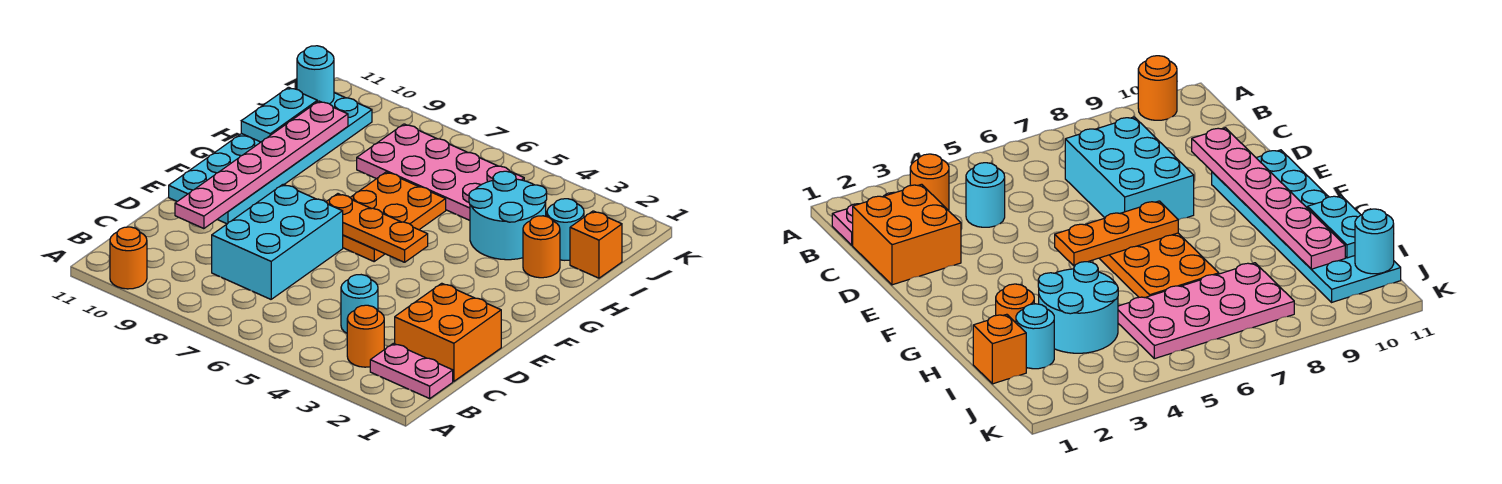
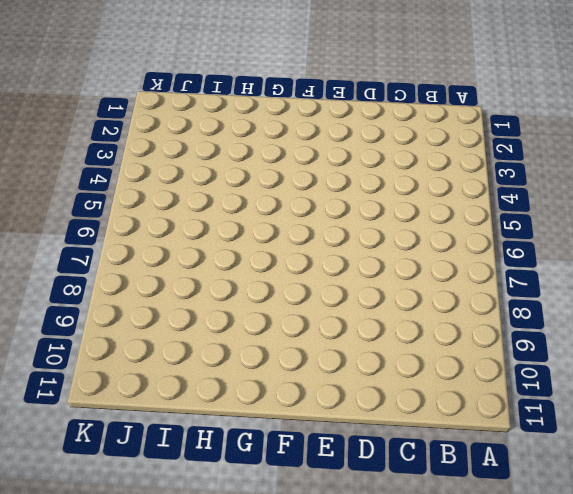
none -> orange 1x1 round brick [110,227,147,289]
none -> pink 1x2 plate [370,343,453,398]
none -> orange 1x1 round brick [347,305,384,367]

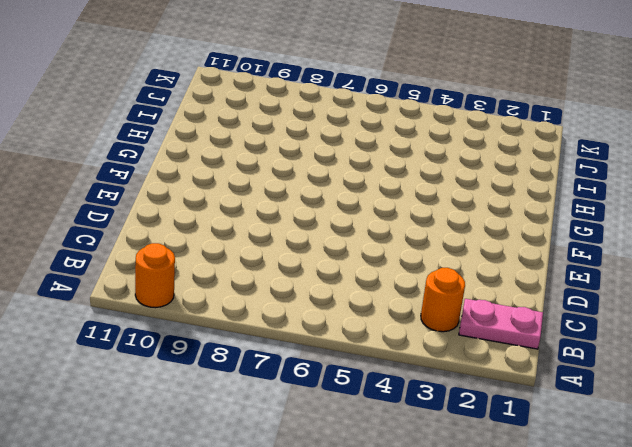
none -> orange 2x2 brick [395,283,501,381]
none -> cyan 1x1 round brick [341,275,378,333]
none -> cyan 2x3 brick [212,184,343,299]

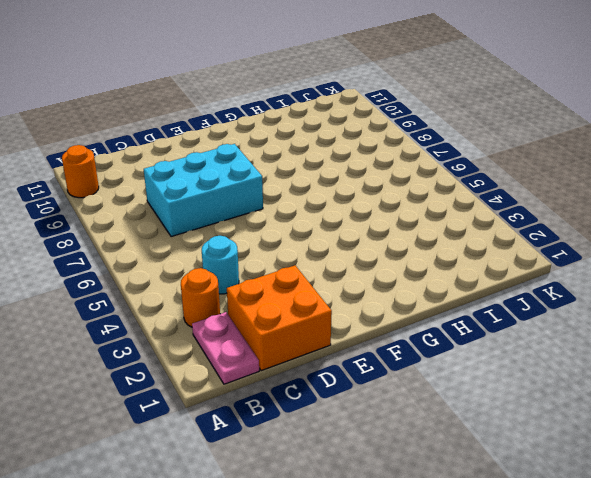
none -> cyan 2x6 plate [169,93,372,224]
none -> orange 2x3 plate [343,172,446,261]
none -> orange 1x1 round brick [523,216,560,278]

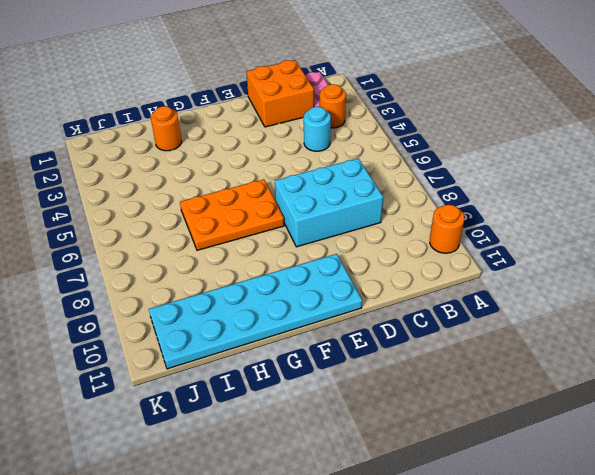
none -> cyan 2x2 round brick [469,171,547,260]
none -> orange 1x1 brick [570,211,622,278]
none -> cyan 1x1 round brick [547,199,584,260]

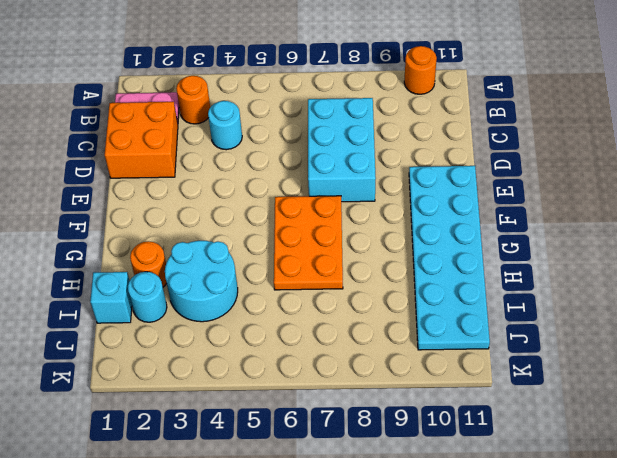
cyan 1x1 brick [90,272,132,323] -> orange 1x1 brick [570,211,622,278]
none -> pink 2x4 plate [357,124,524,220]
none -> pink 1x6 plate [175,101,348,229]
none -> orange 1x3 plate [326,194,428,262]

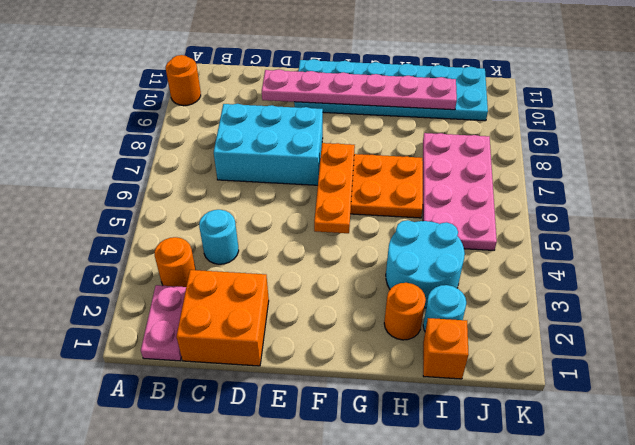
none -> cyan 1x2 plate [241,87,317,142]
none -> cyan 1x1 round brick [297,46,334,104]

